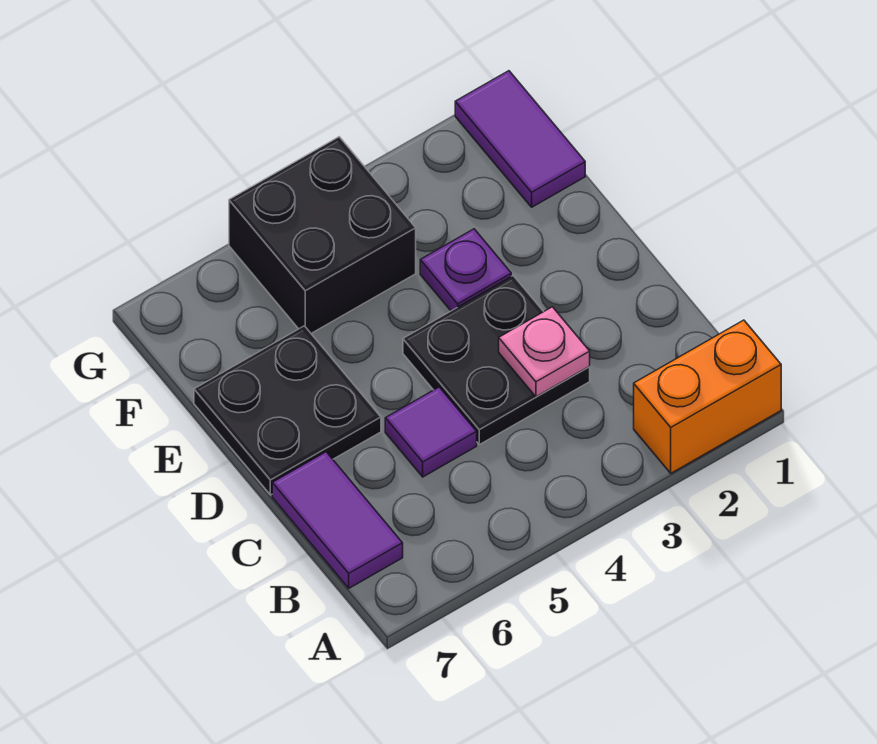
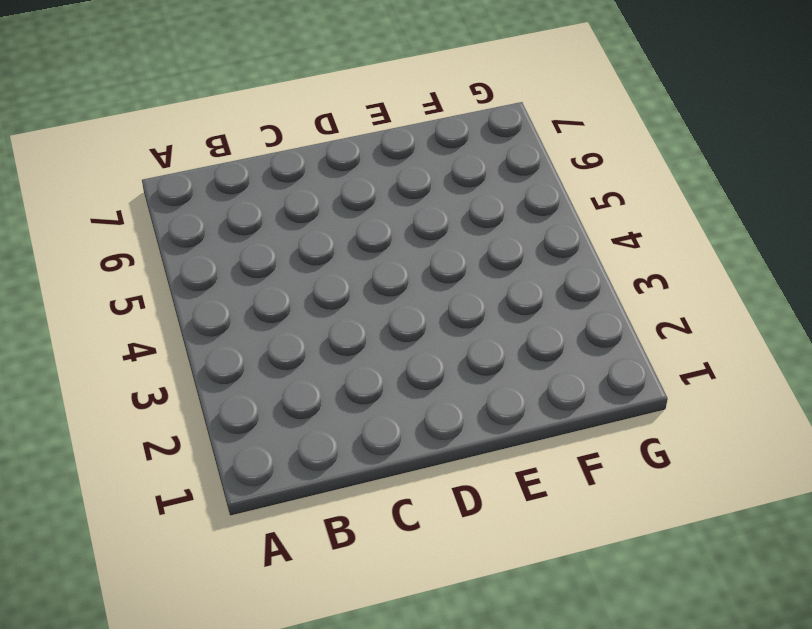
none -> orange 1x2 brick [634,320,781,473]
none -> purple 1x2 tile [272,452,403,588]

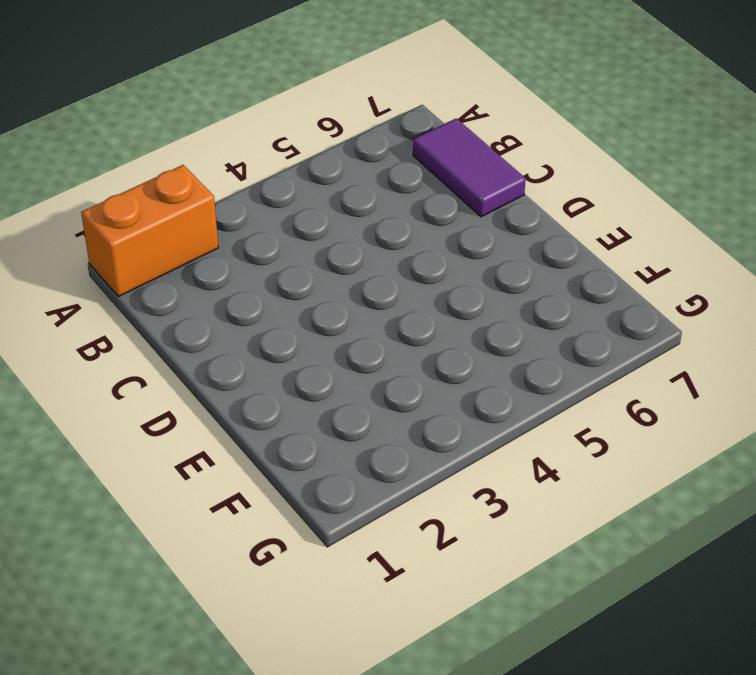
none -> black 2x2 plate [403,276,590,445]
none -> purple 1x1 tile [385,387,477,477]

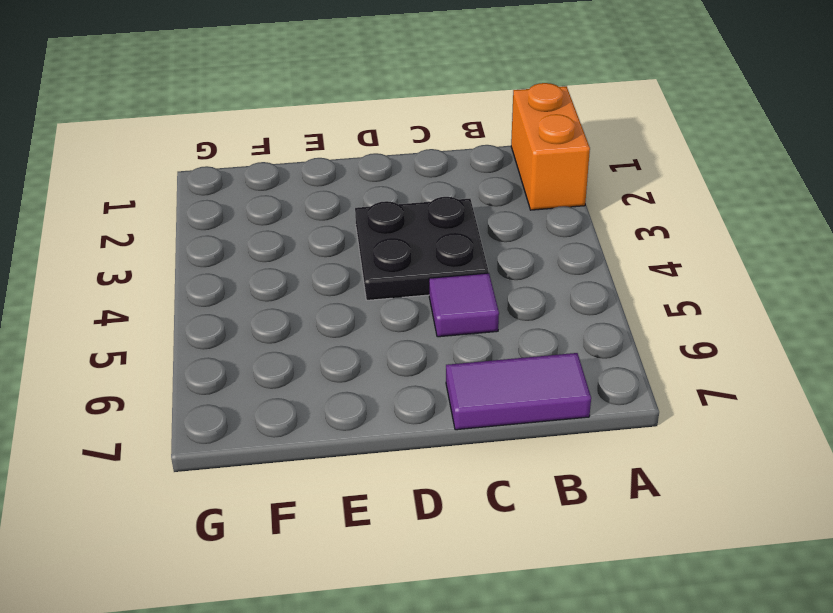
none -> black 2x2 plate [194,326,381,495]
none -> purple 1x1 plate [420,229,511,311]

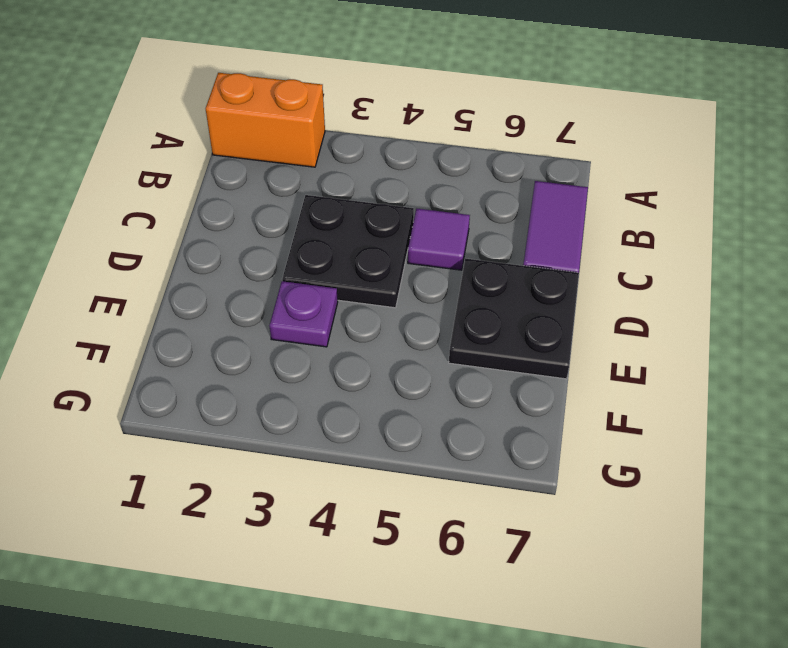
none -> purple 1x2 tile [455,71,585,207]
none -> black 2x2 brick [229,137,416,333]

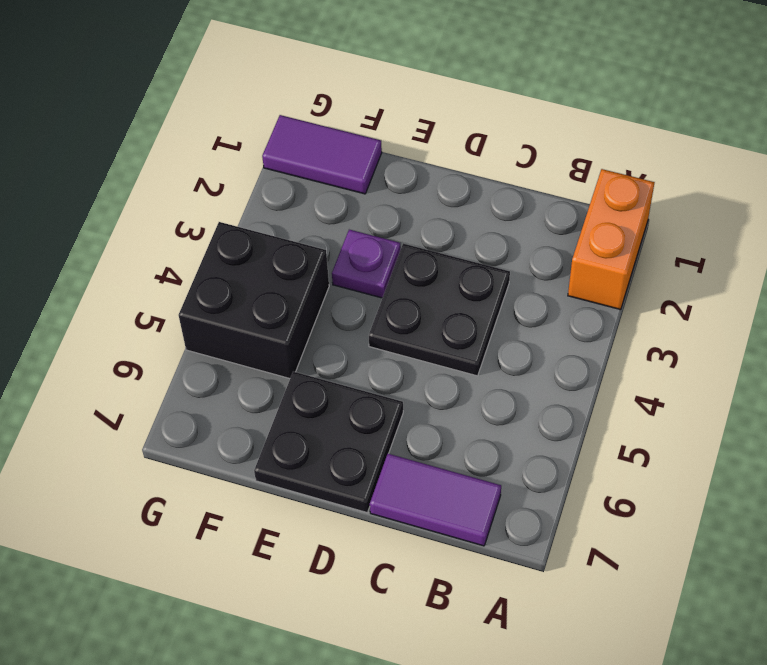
none -> purple 1x1 tile [385,387,477,477]
none -> pink 1x1 plate [499,307,590,397]

